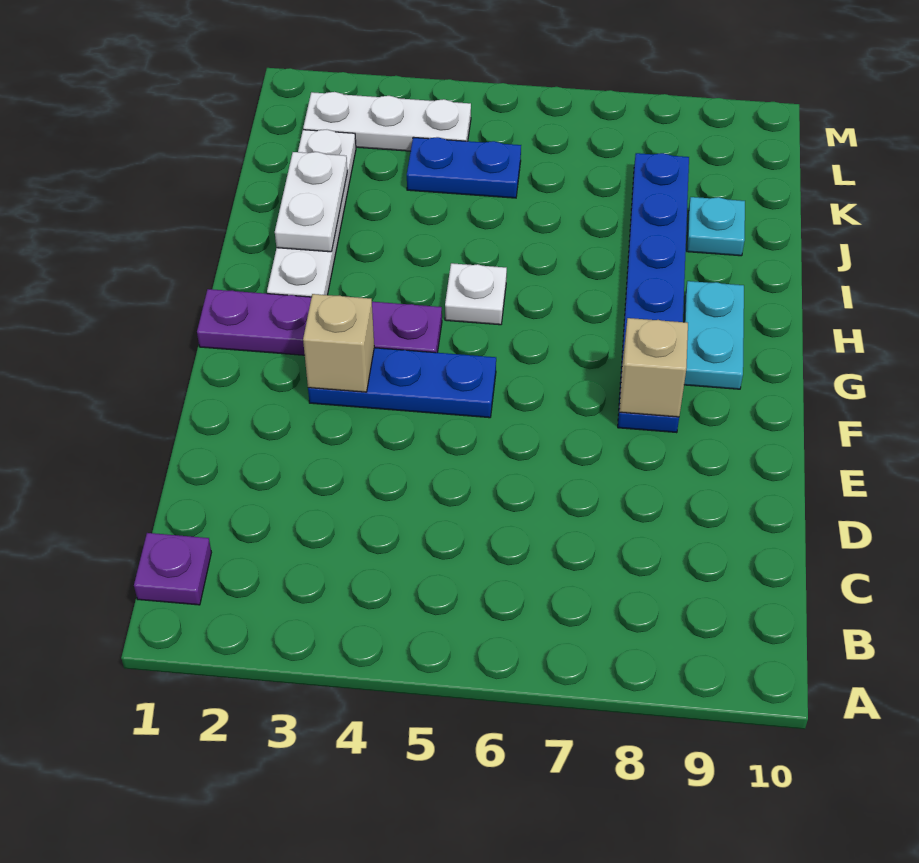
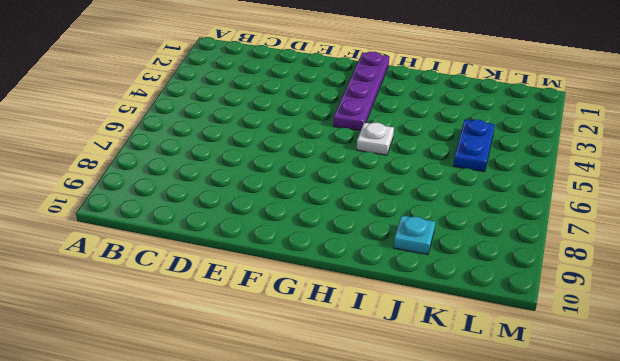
none -> purple 1x1 plate [134,533,211,605]
none -> blue 1x3 plate [308,348,496,418]
none -> blue 1x6 plate [618,153,689,433]

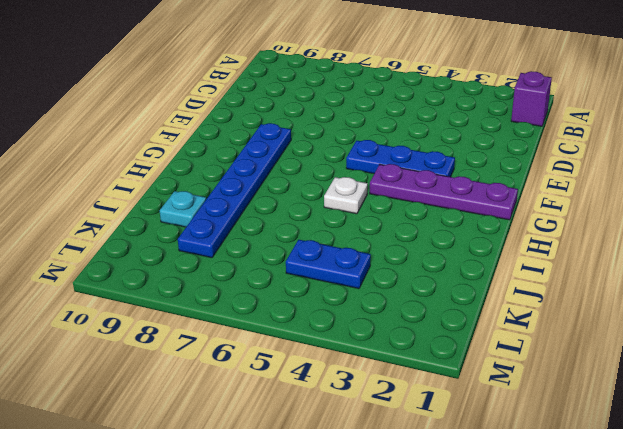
purple 1x1 brick [511,71,552,126] -> purple 1x1 plate [134,533,211,605]
none -> cyan 1x2 plate [684,281,744,389]
none -> white 1x4 plate [267,129,356,297]
none -> white 1x3 plate [303,92,471,151]

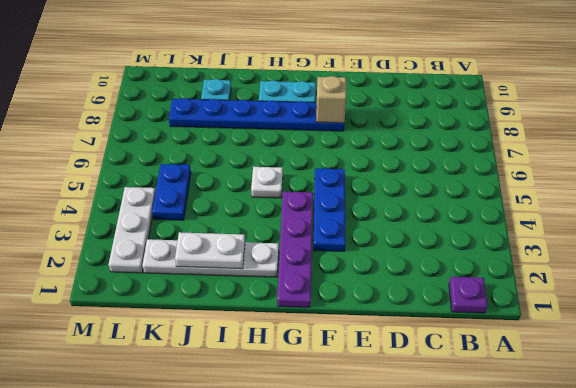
none -> tan 1x1 brick [303,294,374,392]

